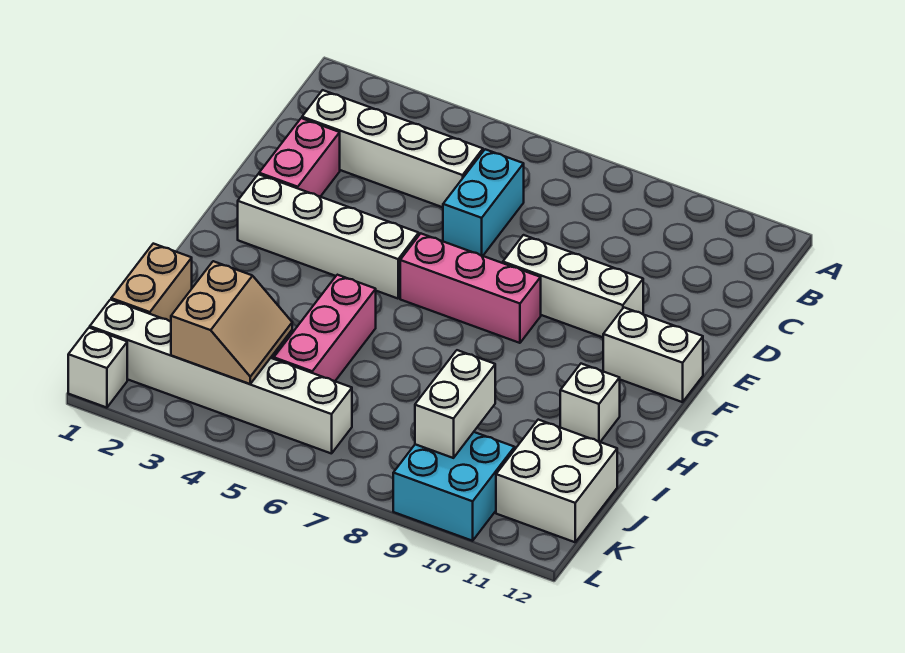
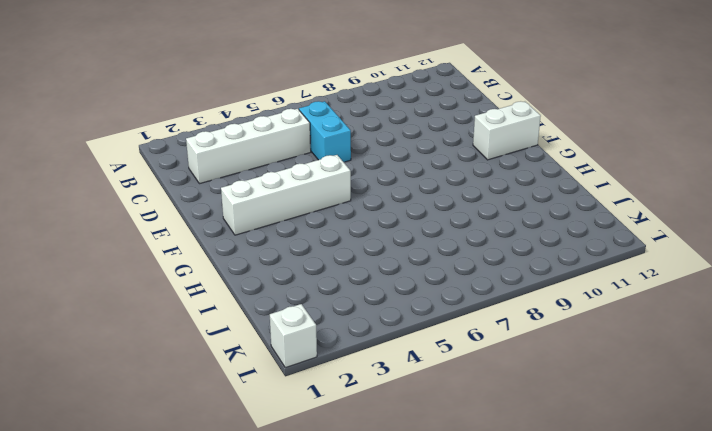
none -> pink 1x2 brick [259,118,340,197]
none -> white 1x3 brick [503,235,643,337]
none -> pink 1x3 brick [400,234,541,343]

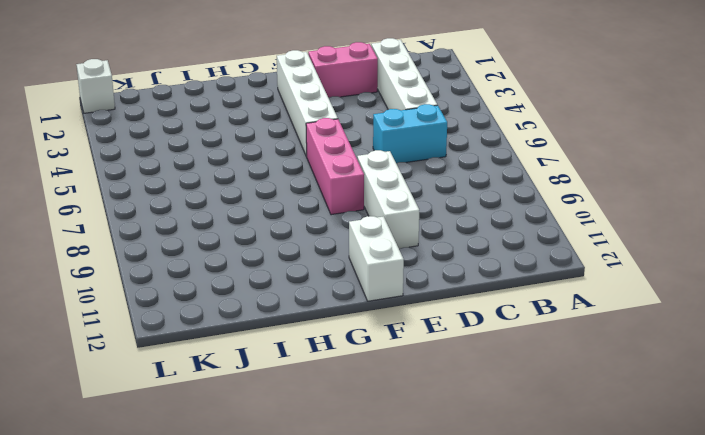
none -> pink 1x3 brick [274,275,376,381]
none -> white 1x1 brick [560,364,620,442]
none -> tan 1x2 brick [111,244,192,322]

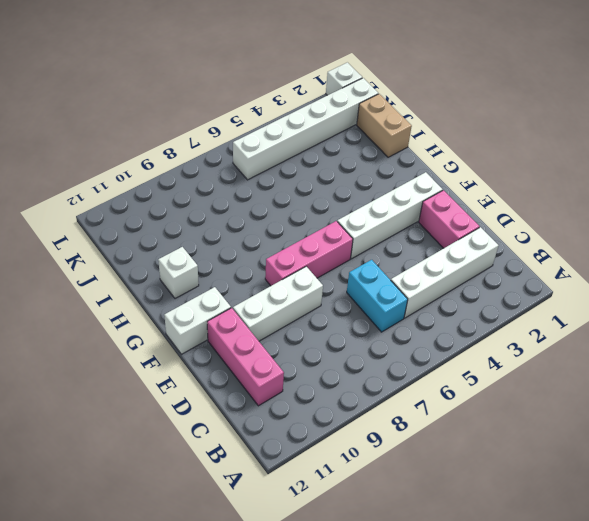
pink 1x3 brick [207,308,284,406] -> pink 1x3 brick moved to [274,275,376,381]
none -> white 2x2 brick [496,420,617,542]
none -> cyan 2x2 brick [393,432,515,541]
none -> tan 2x2 slope [171,261,292,384]

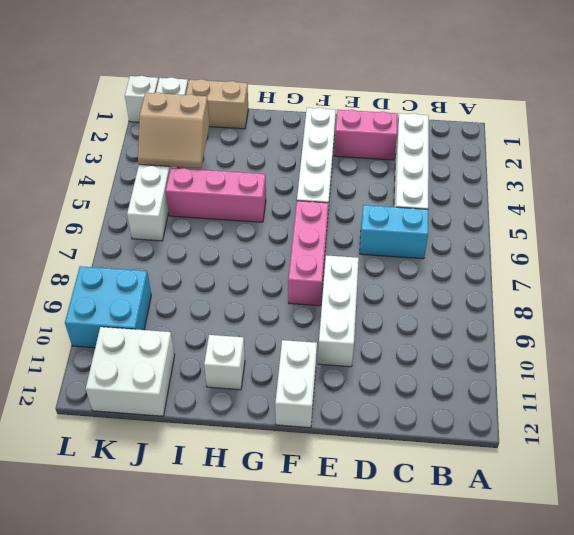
none -> white 1x2 brick [415,350,495,458]

